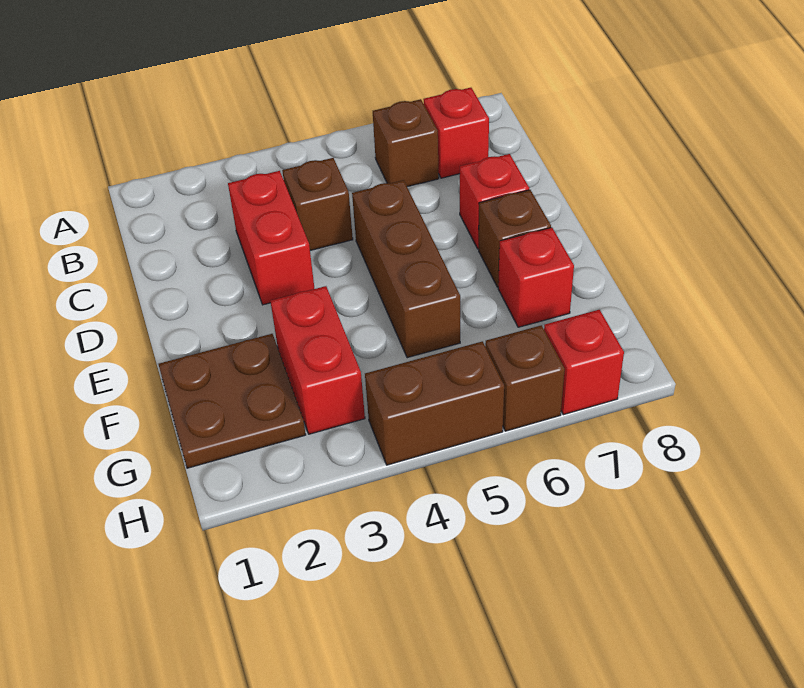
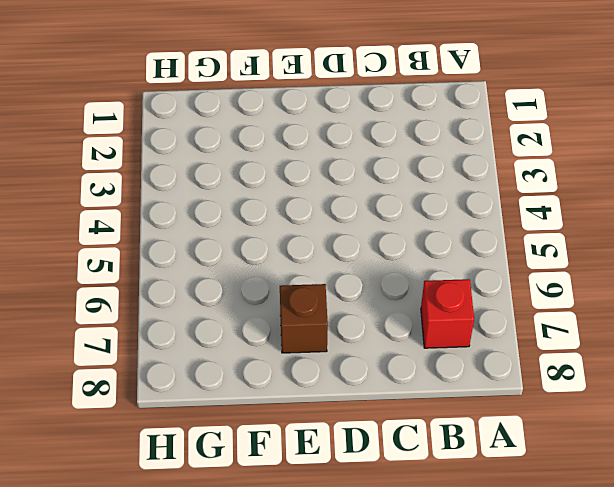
none -> brown 1x1 brick [373,99,439,187]
none -> red 1x2 brick [228,171,314,305]
none -> brown 1x1 brick [282,158,353,251]

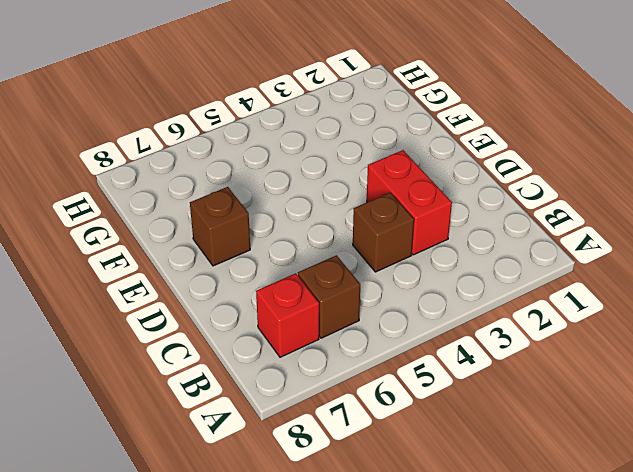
none -> brown 1x3 brick [352,180,460,358]
none -> red 1x1 brick [460,154,529,249]
none -> brown 2x2 plate [159,334,306,468]

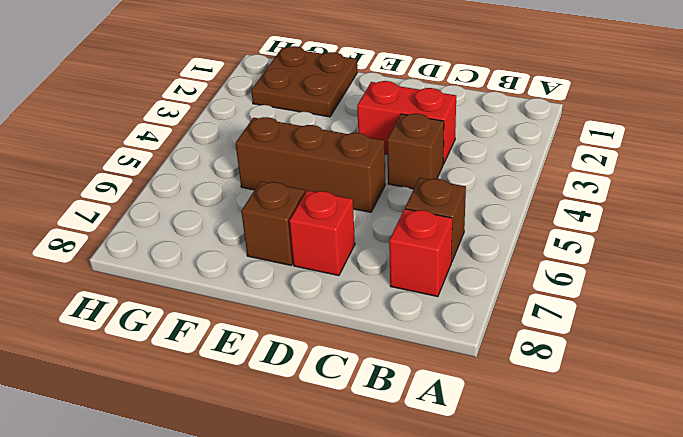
none -> red 1x2 brick [271,286,365,434]
none -> red 1x1 brick [498,228,574,327]
none -> brown 1x2 brick [365,341,504,465]

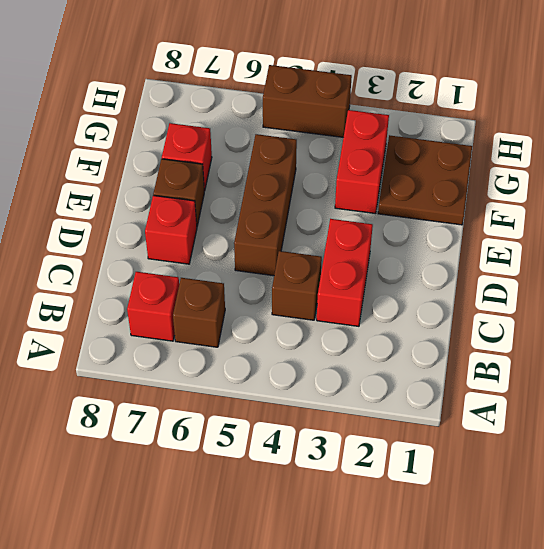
none -> brown 1x1 brick [485,325,565,431]
none -> red 1x1 brick [544,310,624,415]

